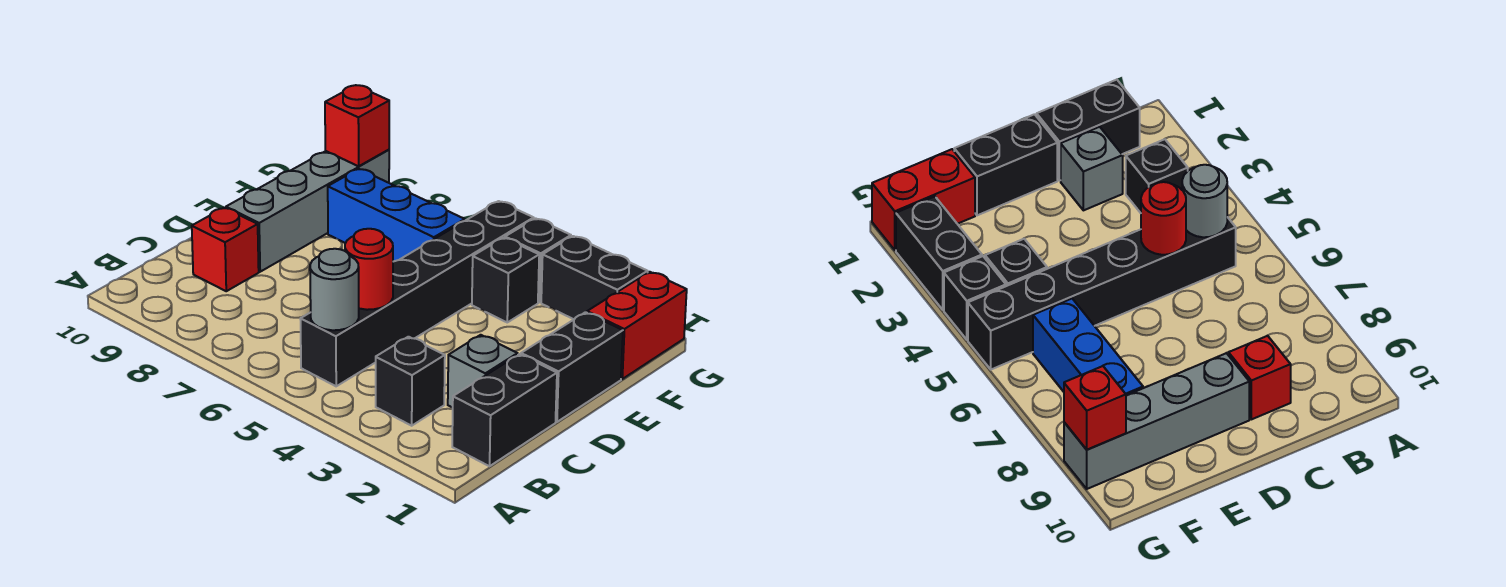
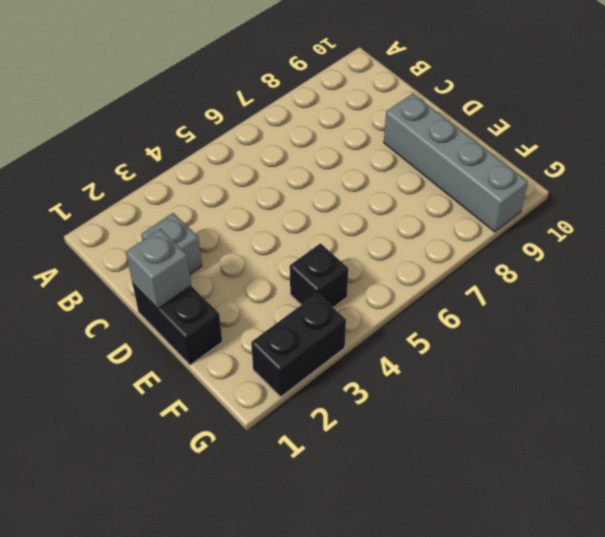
grey 1x1 brick [126,229,191,308] -> none
none -> black 1x2 brick [452,354,557,466]
none -> black 1x1 brick [376,337,445,426]
none -> black 1x6 brick [300,201,534,386]

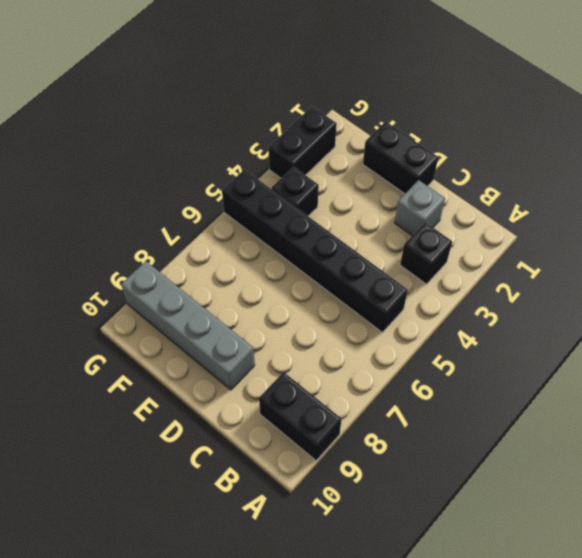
black 1x2 brick [259,372,342,461] -> black 1x2 brick moved to [452,354,557,466]
none -> red 1x1 brick [192,208,259,291]
none -> red 1x2 brick [587,272,687,379]
none -> blue 1x3 brick [328,169,465,262]

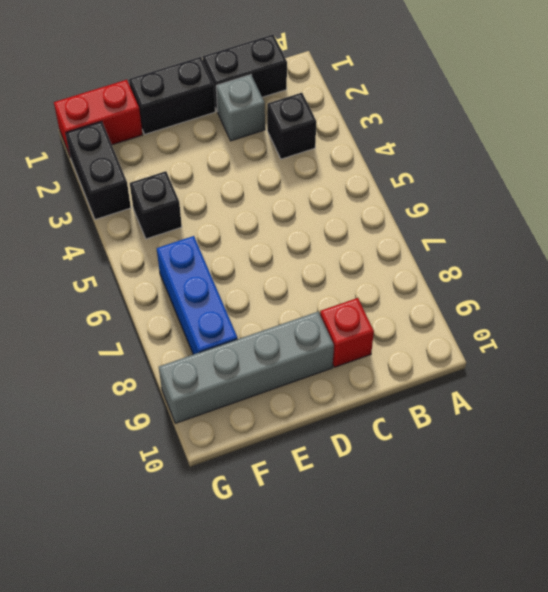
none -> black 1x6 brick [300,201,534,386]
none -> black 1x1 brick [505,218,571,302]
none -> grey 1x1 round brick [310,249,359,330]

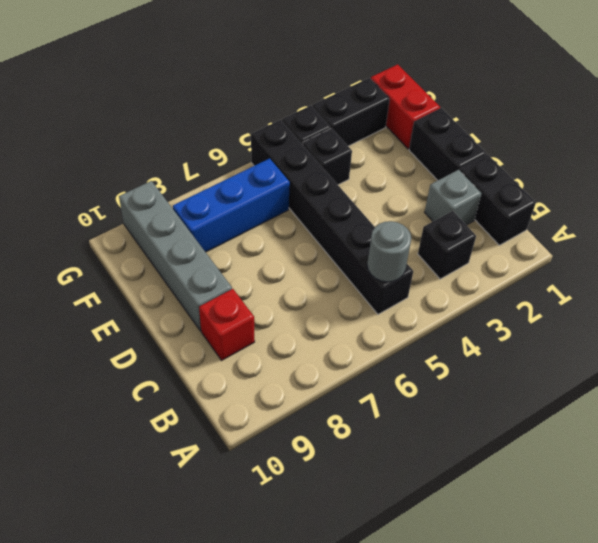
none -> red 1x1 round brick [345,229,393,310]
none -> red 1x1 brick [325,85,389,166]

